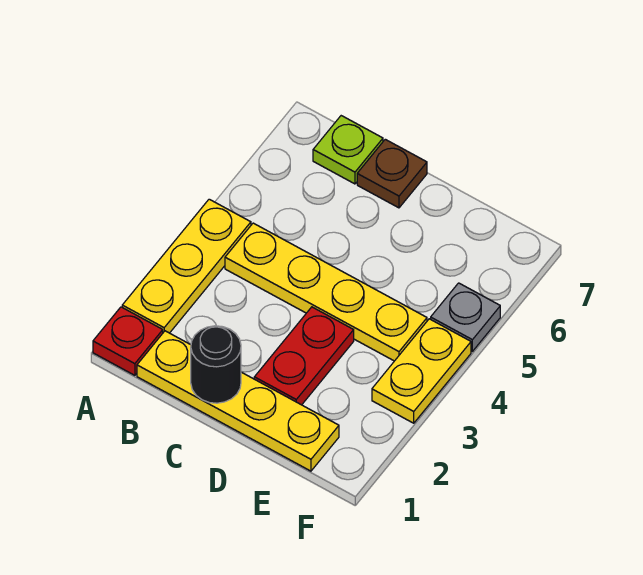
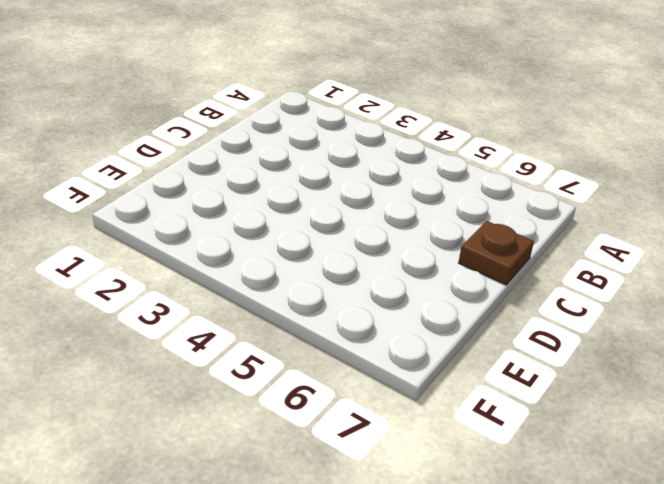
none -> red 1x1 plate [93,307,163,375]
none -> yellow 1x3 plate [122,199,251,333]

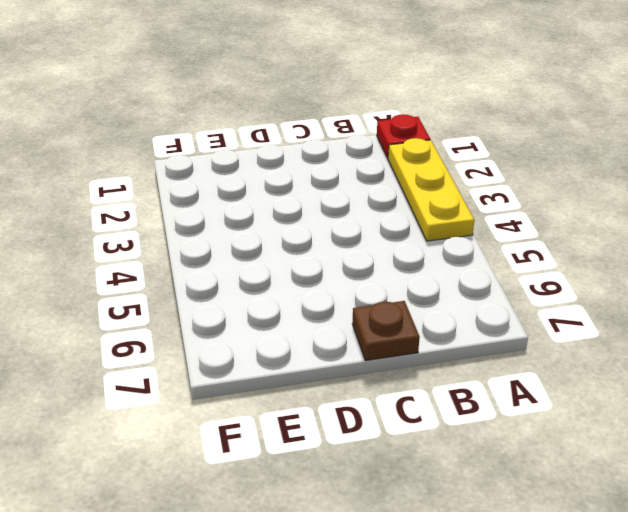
none -> yellow 1x4 plate [137,331,339,471]
none -> yellow 1x4 plate [225,223,427,361]

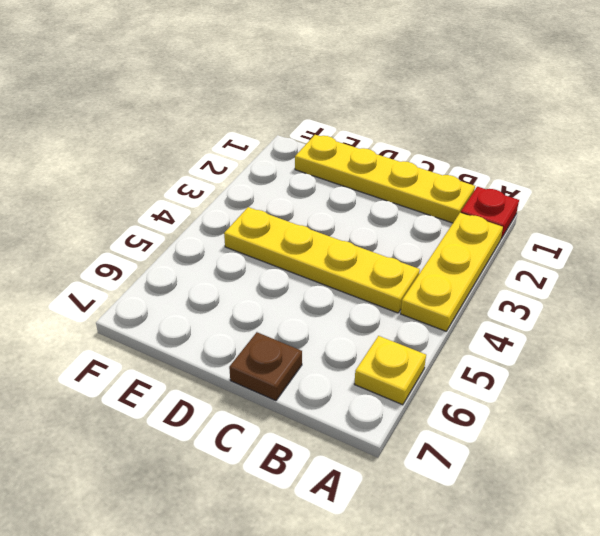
yellow 1x1 plate [355,336,426,405] -> none
none -> lime 1x1 plate [313,116,383,184]
none -> red 1x2 plate [254,307,354,405]

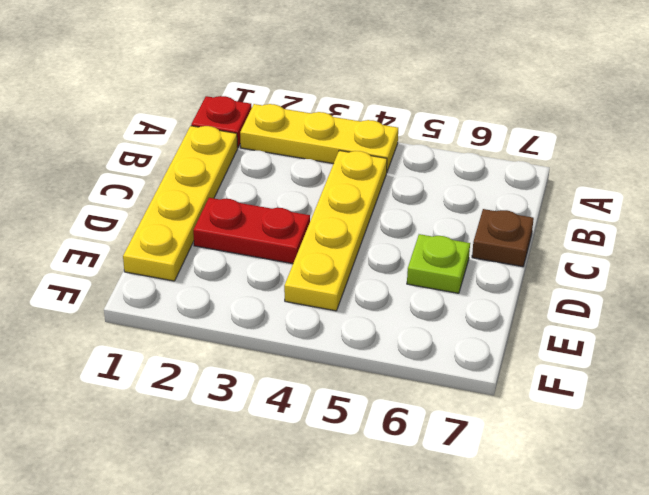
lime 1x1 plate [407,234,470,293] -> lime 1x1 plate moved to [313,116,383,184]
none -> yellow 1x2 plate [372,319,471,423]
none -> grey 1x1 plate [431,283,500,351]

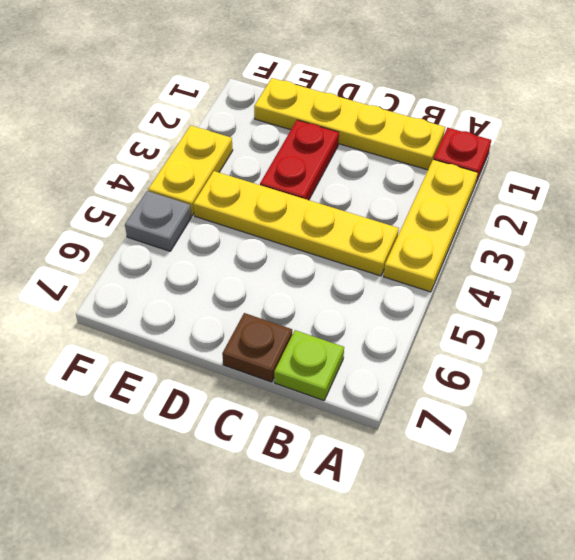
none -> black 1x1 round brick [191,326,241,403]

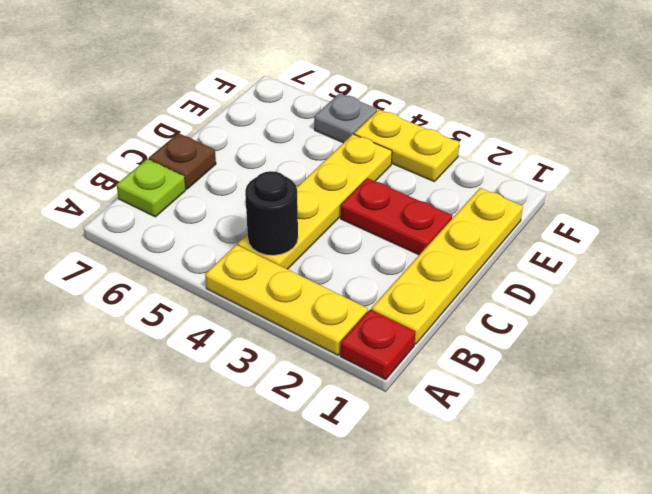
black 1x1 round brick [245,171,298,255] -> black 1x1 round brick moved to [191,326,241,403]

